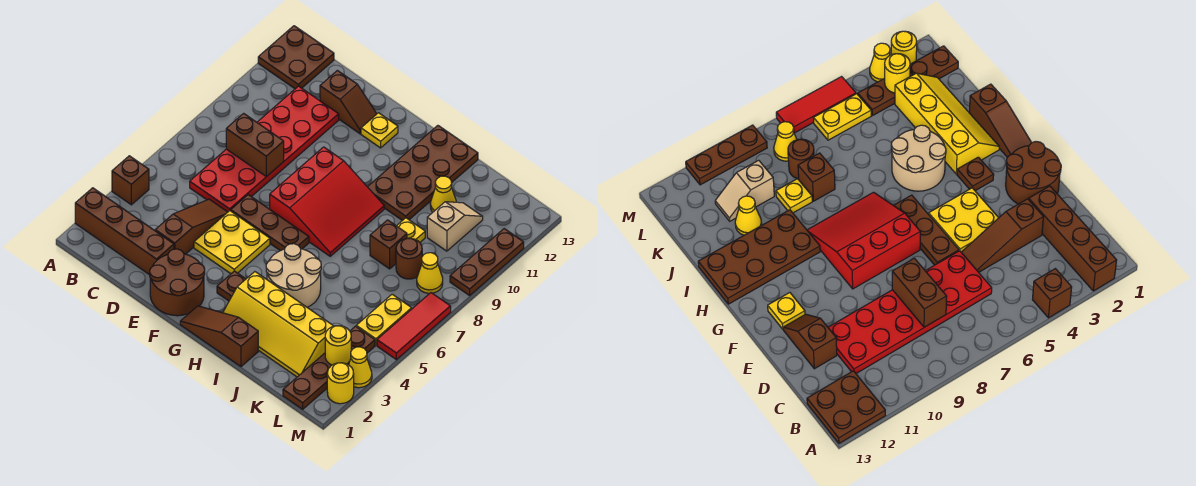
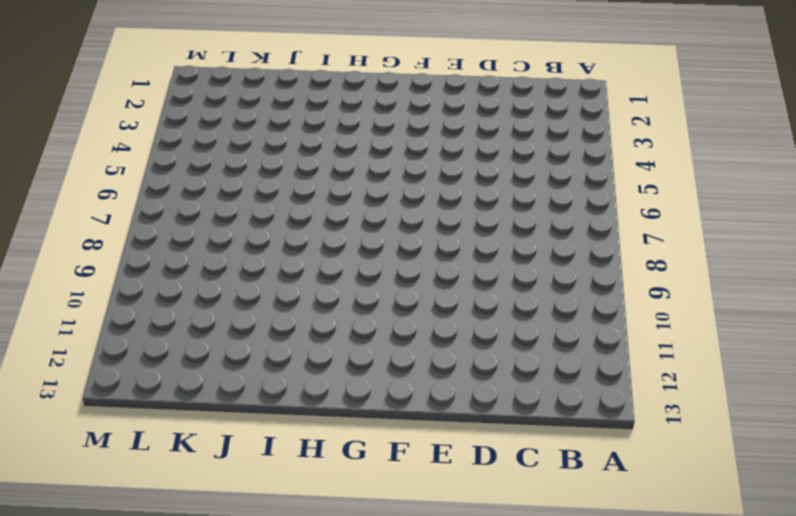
none -> brown 1x4 brick [75,188,174,275]
none -> brown 1x1 brick [112,156,149,205]
none -> brown 2x2 plate [258,26,334,89]
none -> red 2x6 plate [190,86,339,212]

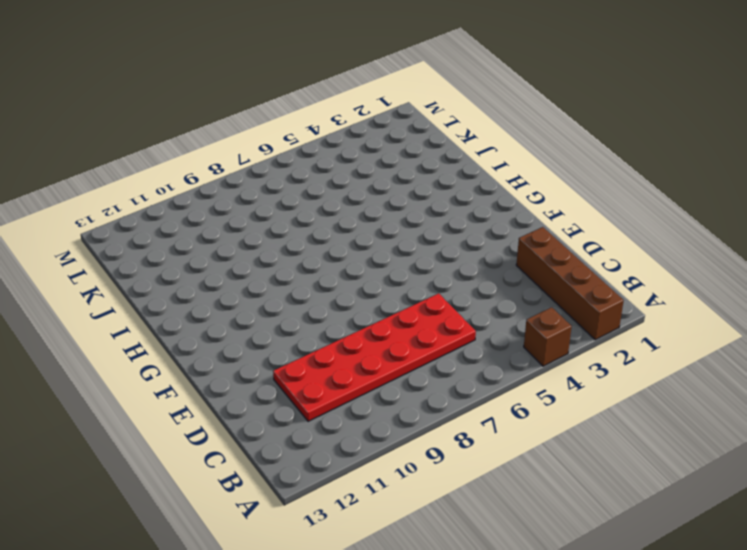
none -> brown 2x2 plate [258,26,334,89]
none -> brown 1x3 slope [155,199,227,254]
none -> brown 1x2 slope [320,71,377,134]
none -> brown 2x2 round brick [150,249,205,316]

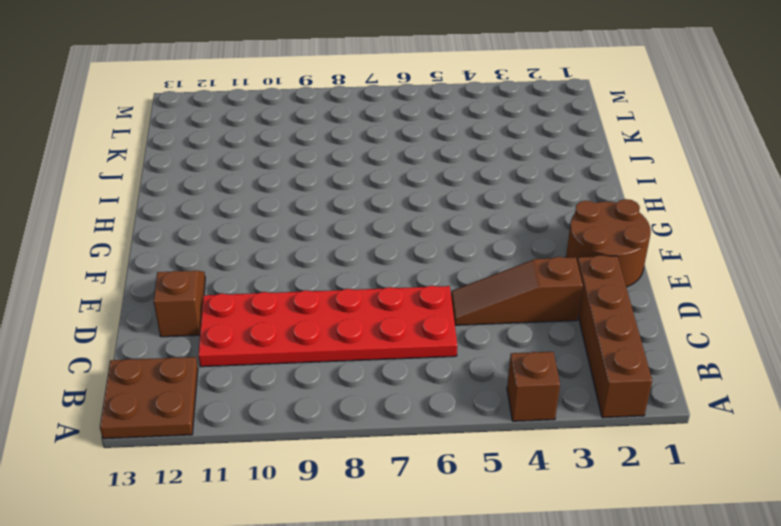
none -> yellow 2x2 plate [194,211,270,274]
none -> brown 1x3 plate [231,195,309,251]
none -> red 3x3 slope [270,147,384,256]
none -> yellow 1x1 plate [361,113,398,148]

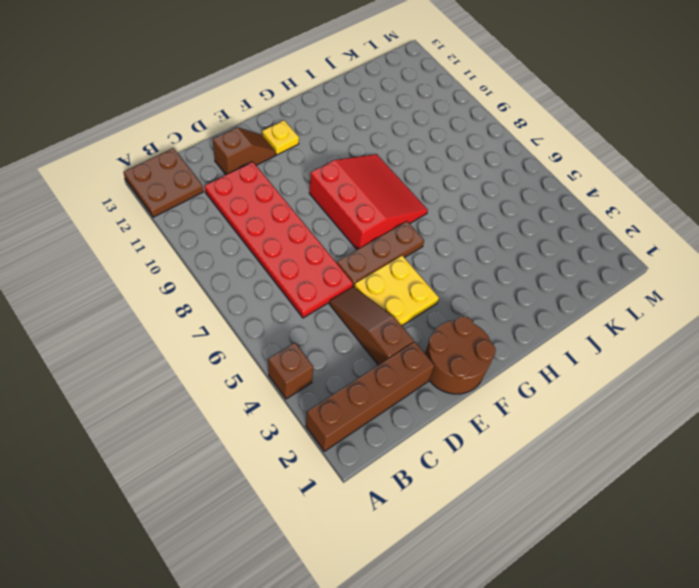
none -> brown 1x3 slope [180,306,258,367]
none -> brown 1x1 plate [217,271,246,301]
none -> yellow 2x4 slope [223,272,333,377]
none -> tan 2x2 round brick [266,244,321,307]

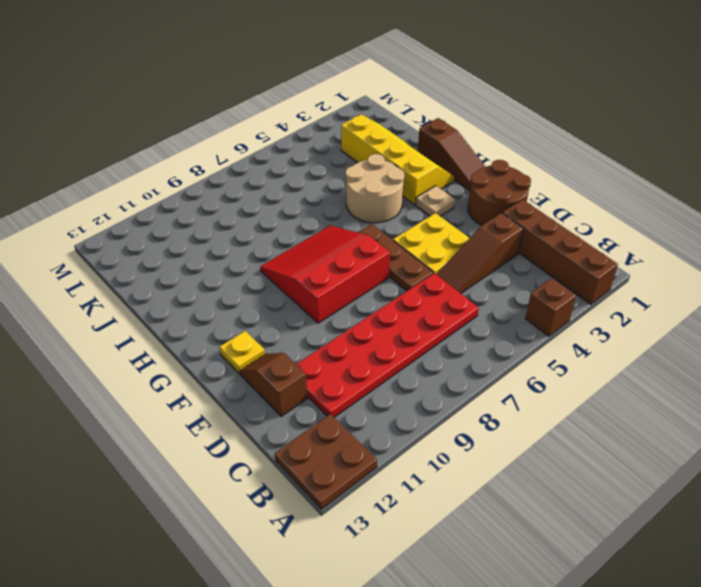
tan 1x1 plate [416,186,455,216] -> brown 1x1 plate [217,271,246,301]
none -> brown 2x4 plate [368,126,478,221]
none -> brown 1x1 brick [370,220,407,269]
none -> yellow 1x1 plate [397,218,425,242]
none -> yellow 1x1 cone [430,176,456,212]

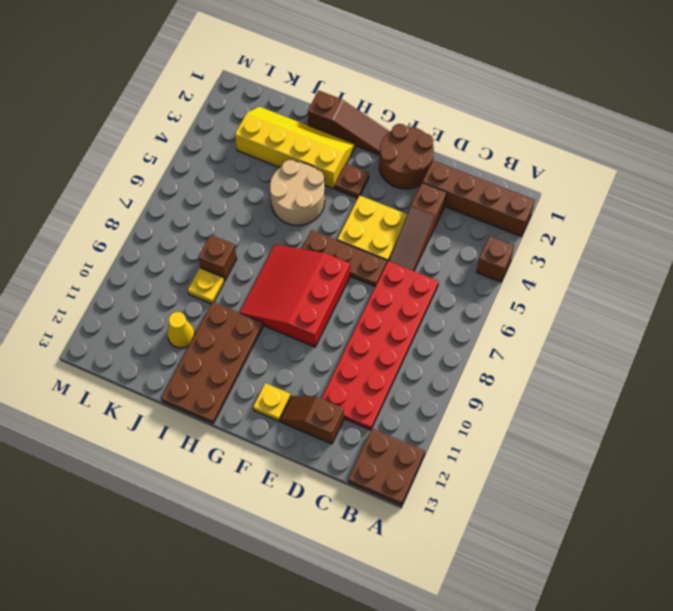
none -> brown 1x1 round brick [396,238,422,279]
none -> tan 1x2 slope [427,202,483,251]
none -> brown 1x4 plate [283,326,375,409]
none -> yellow 1x2 plate [356,294,412,345]

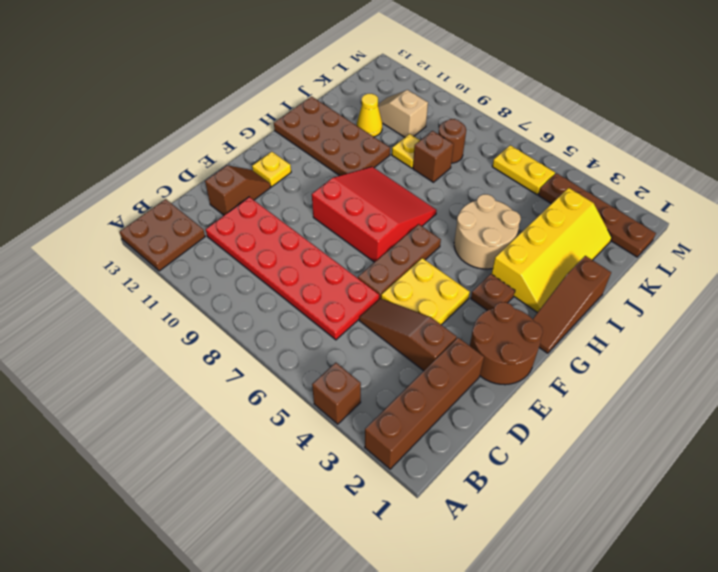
none -> yellow 1x1 cone [417,253,443,293]
none -> yellow 1x1 round brick [327,363,354,404]
none -> yellow 1x1 cone [349,347,372,388]
none -> red 1x3 tile [377,293,451,360]

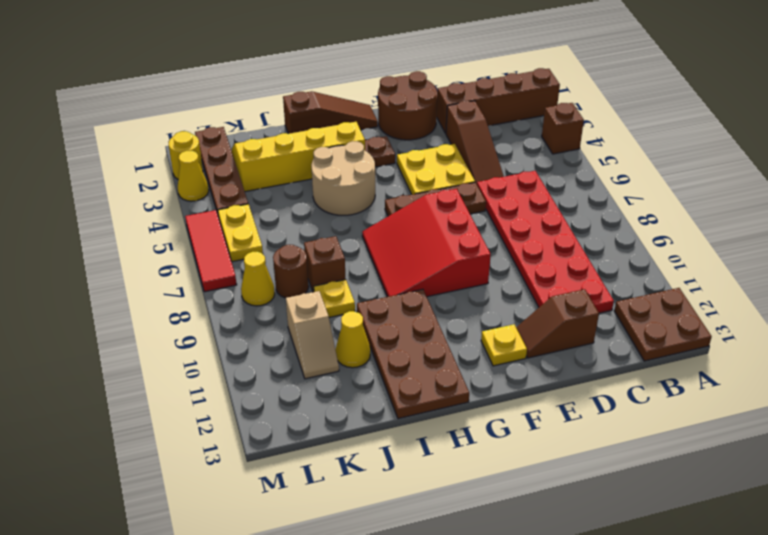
none -> brown 1x3 plate [450,229,524,295]
none -> brown 1x2 brick [226,113,284,177]
none -> yellow 1x1 round brick [325,326,351,365]

